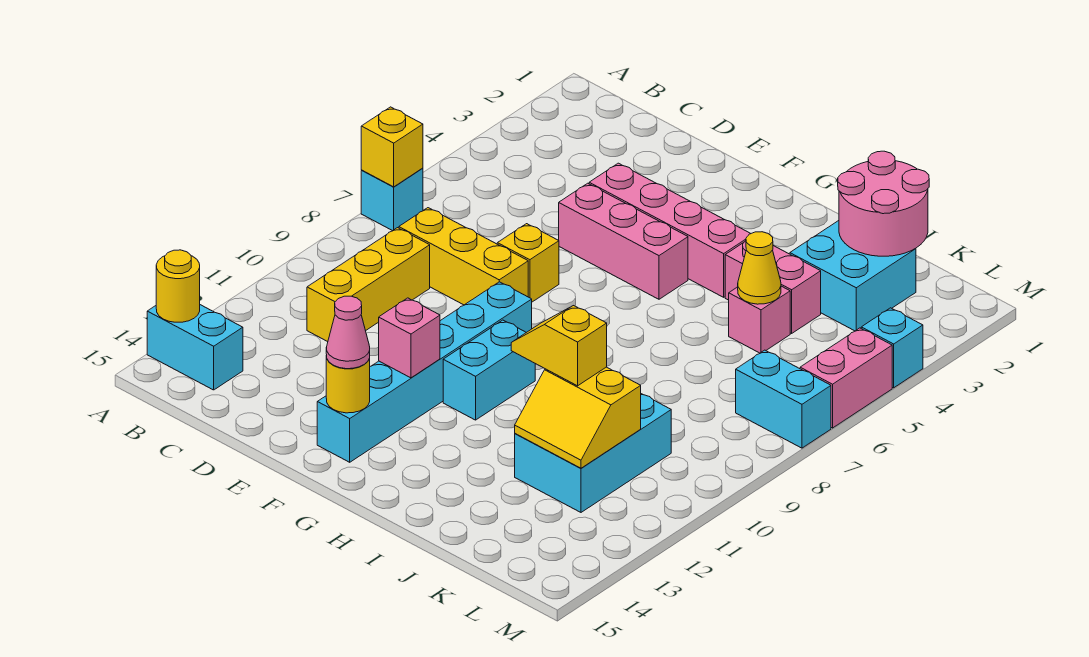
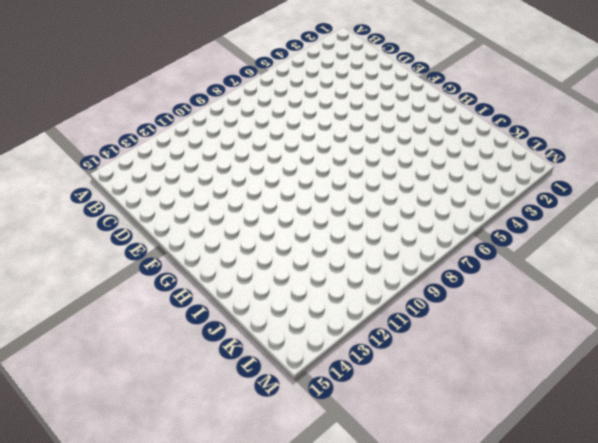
none -> cyan 1x1 brick [361,168,423,231]
none -> cyan 1x2 brick [147,305,243,390]
none -> yellow 1x3 brick [399,208,528,305]

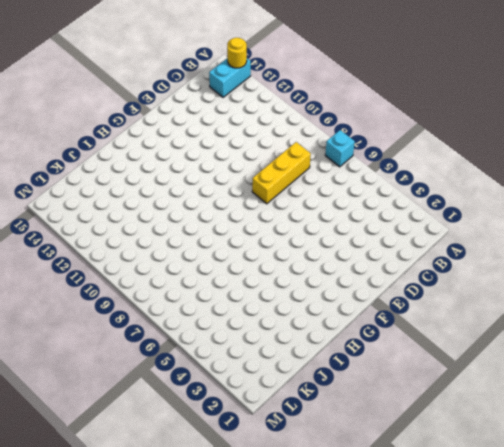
none -> yellow 1x3 brick [307,228,430,342]
none -> pink 1x4 brick [589,163,751,297]
none -> pink 1x3 brick [559,183,688,299]

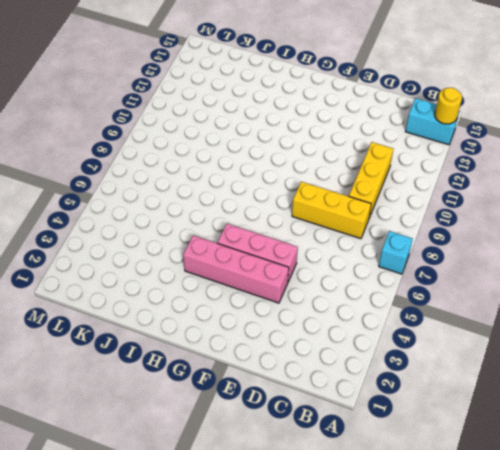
none -> yellow 1x1 brick [497,224,559,302]
none -> cyan 1x6 brick [317,282,532,462]
none -> cyan 1x2 brick [443,320,535,420]

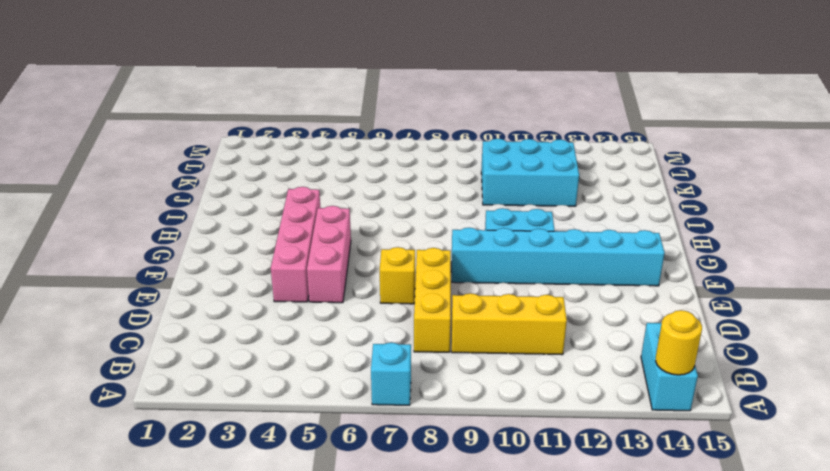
none -> pink 1x2 brick [725,241,821,333]
none -> cyan 2x2 brick [790,221,916,331]
none -> pink 1x1 brick [729,286,790,353]

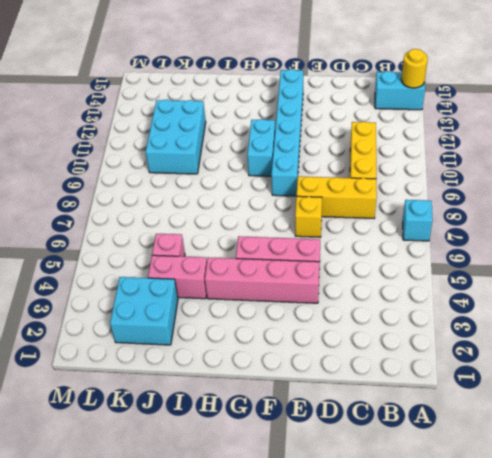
none -> cyan 1x2 brick [736,350,831,448]
none -> cyan 1x1 brick [861,308,923,388]
none -> pink 1x2 brick [800,328,892,428]

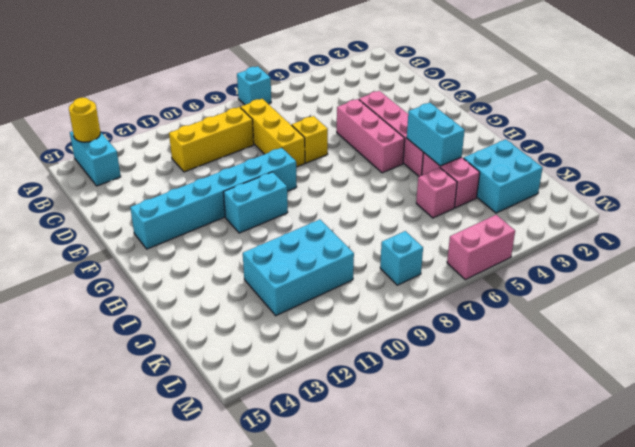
cyan 1x2 brick [407,103,465,166] -> cyan 1x2 brick moved to [736,350,831,448]
cyan 1x1 brick [380,231,423,285] -> cyan 1x1 brick moved to [861,308,923,388]
none -> yellow 1x1 brick [361,107,423,187]
none -> pink 1x1 brick [379,298,440,378]
none -> yellow 1x1 round brick [326,355,370,413]

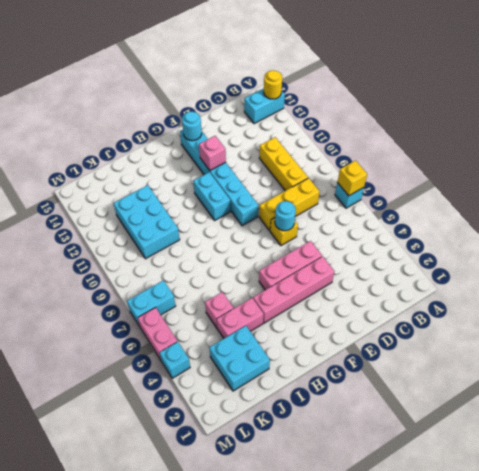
cyan 1x1 round brick [275,201,296,231] -> none
cyan 1x1 round brick [182,112,202,141] -> yellow 1x1 round brick [326,355,370,413]
none -> pink 2x2 round brick [838,151,929,256]
none -> yellow 1x1 cone [738,232,781,304]
none -> yellow 2x2 slope [515,367,641,468]

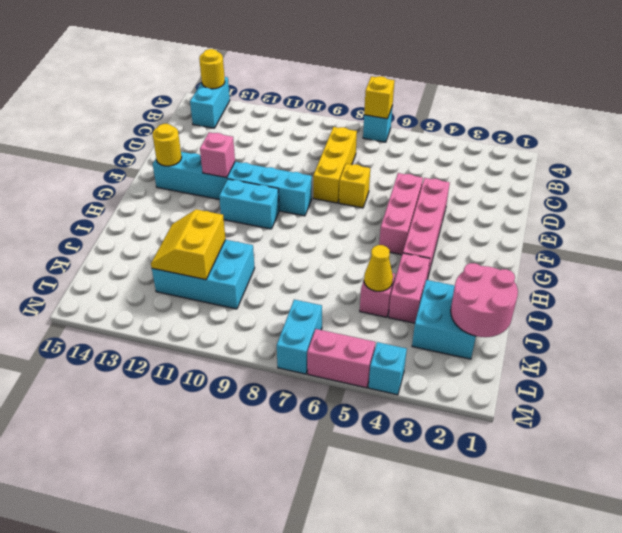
none -> yellow 1x3 brick [307,228,430,342]
none -> pink 1x1 cone [326,296,370,369]
none -> yellow 1x2 slope [511,306,607,386]

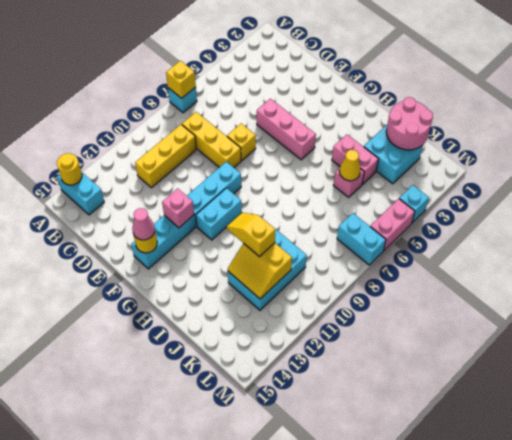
none -> pink 1x4 brick [589,163,751,297]

